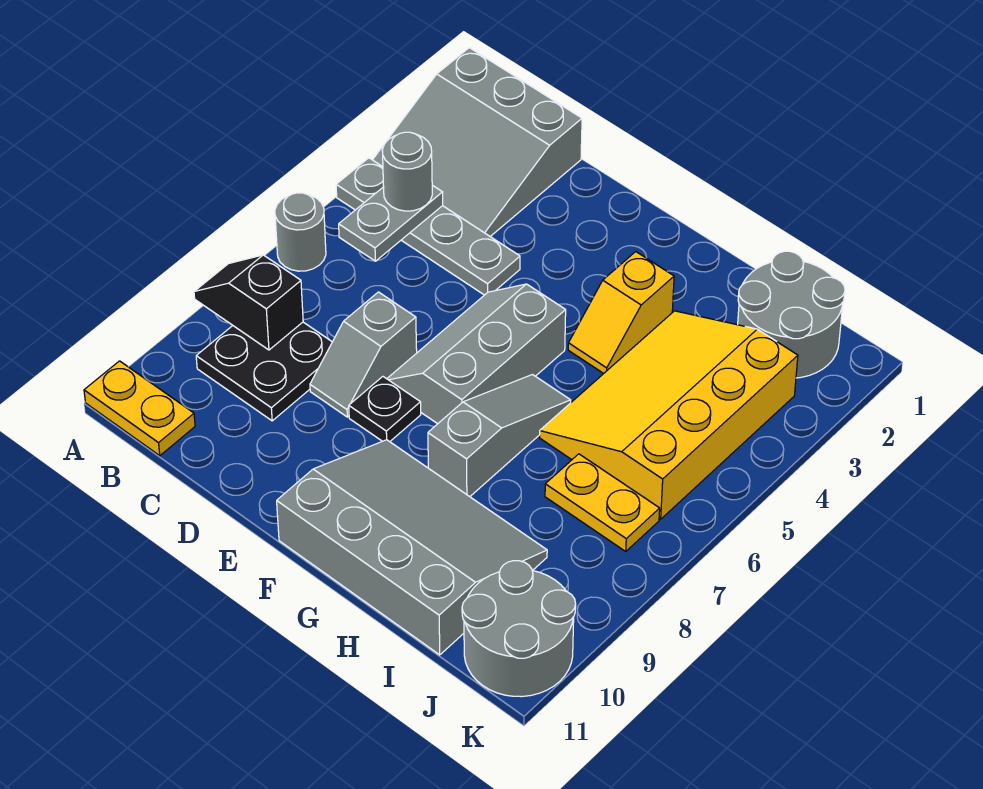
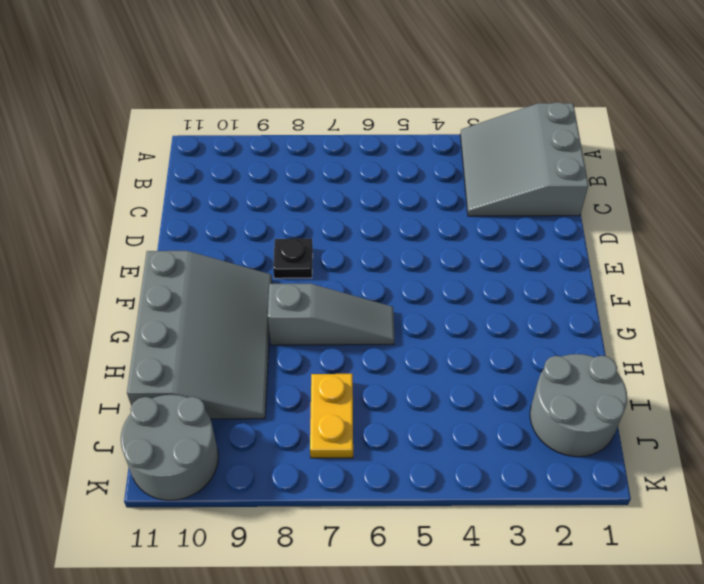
none -> grey 1x4 plate [336,158,520,295]
none -> grey 1x1 round brick [275,193,326,271]
none -> yellow 1x2 plate [84,361,195,456]

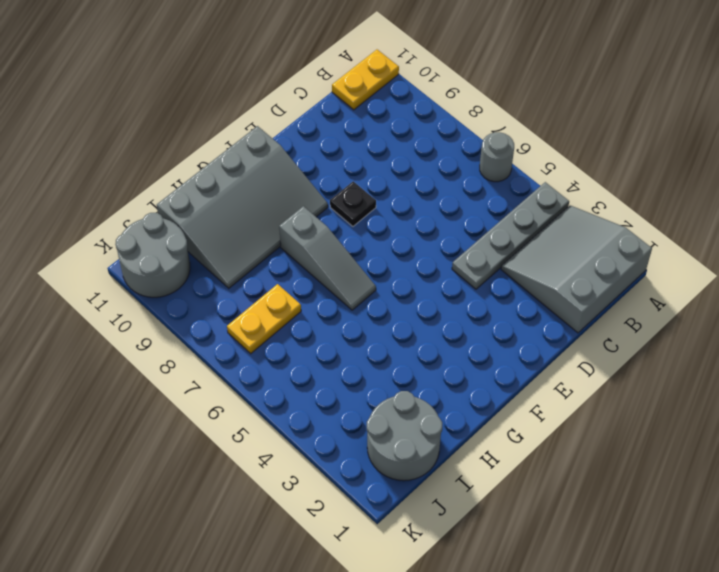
none -> black 2x2 plate [196,322,332,421]
none -> grey 1x2 slope [310,292,417,417]
none -> grey 2x3 slope [387,284,566,424]

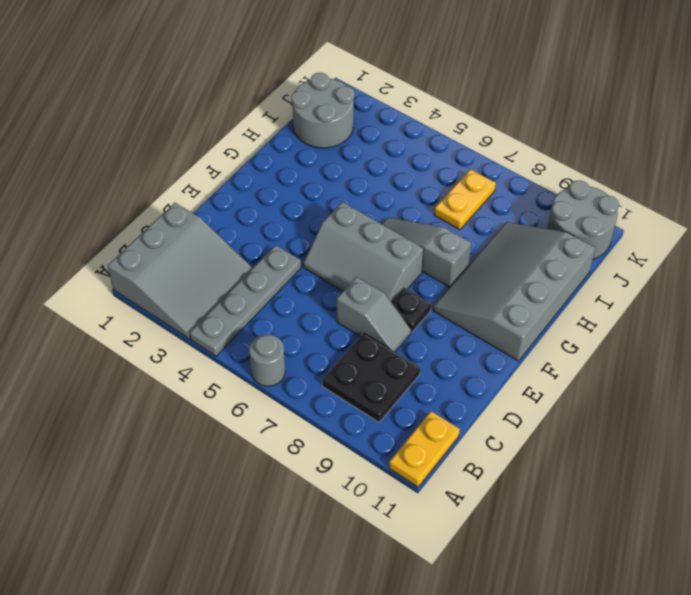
none -> yellow 1x2 slope [568,252,674,374]
none -> yellow 3x4 slope [540,311,798,519]
none -> black 1x2 slope [194,255,303,350]

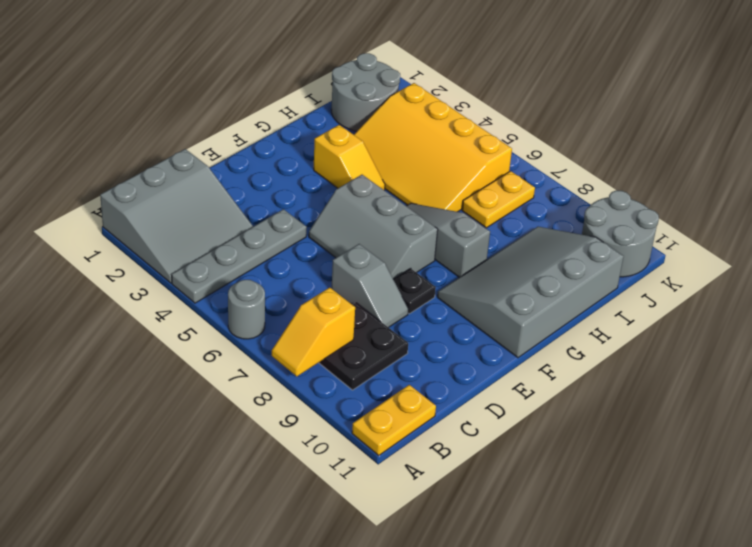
yellow 1x2 slope [272,287,355,376] -> black 1x2 slope [194,255,303,350]
none -> grey 1x2 plate [339,185,443,261]
none -> grey 1x1 round brick [382,132,432,211]

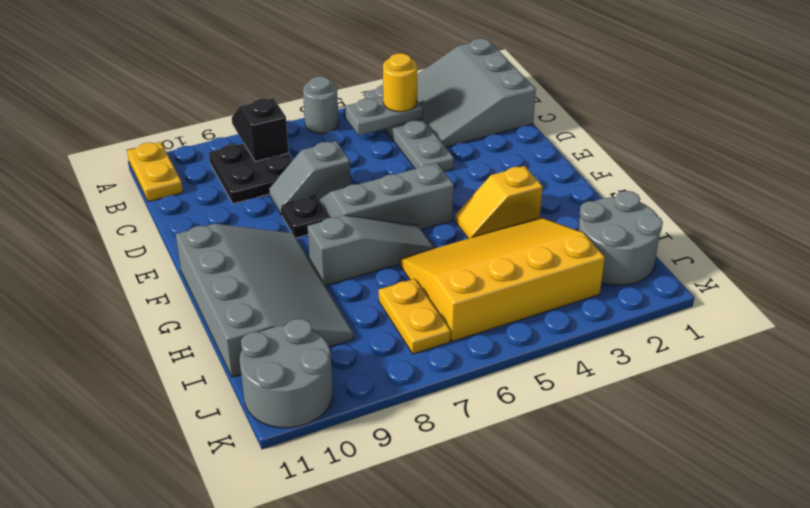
yellow 1x1 round brick [383,53,417,112] -> grey 1x1 round brick [382,132,432,211]

